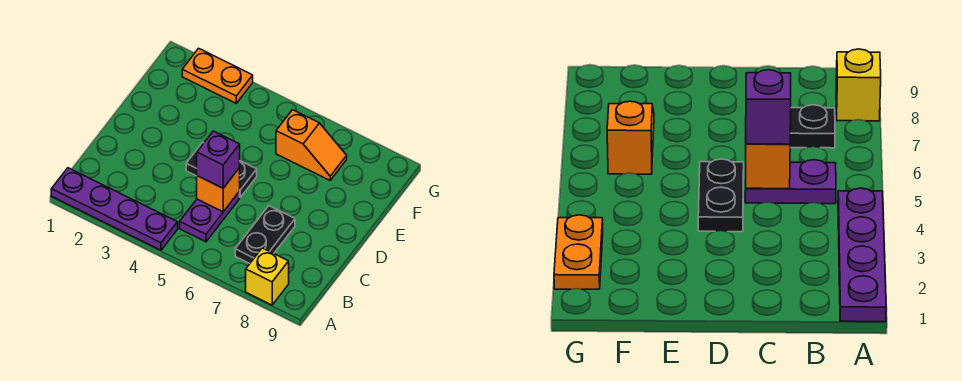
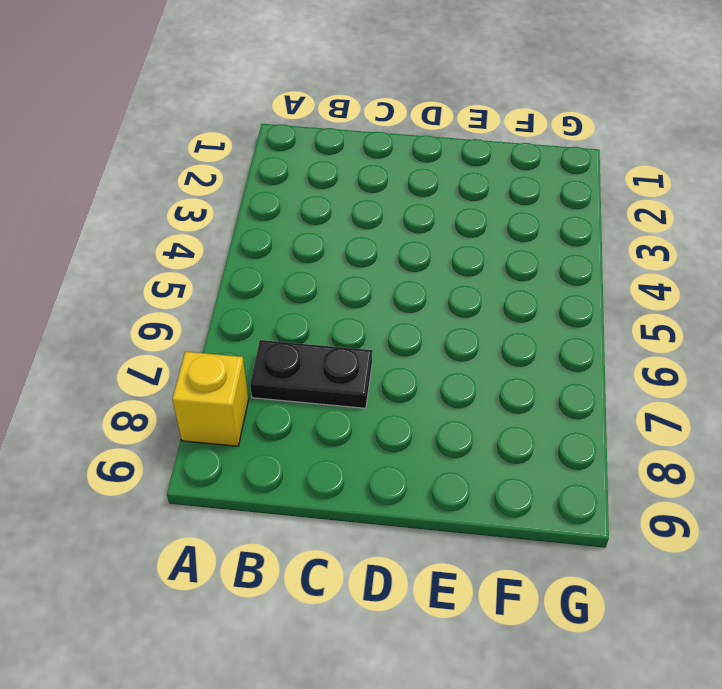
none -> purple 1x4 plate [51,168,178,250]
none -> purple 1x2 plate [180,191,240,242]

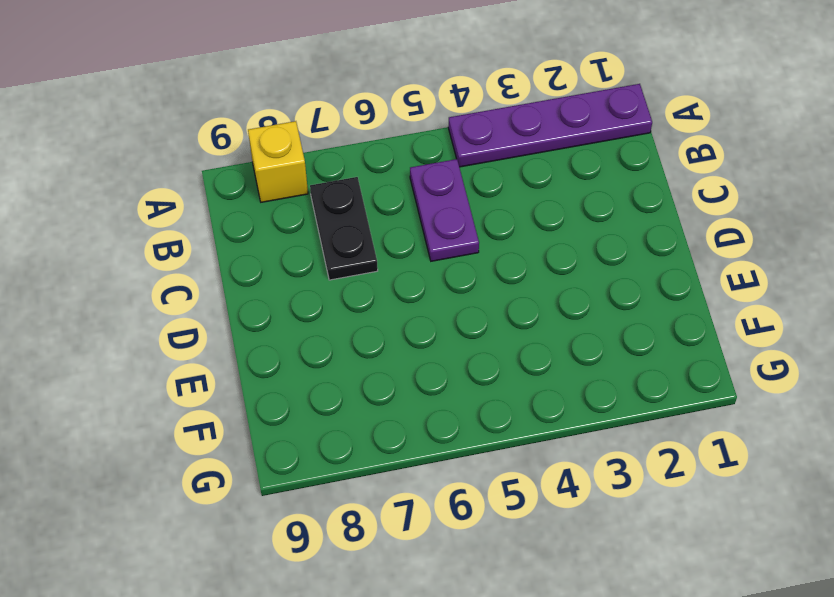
none -> black 1x2 plate [186,142,257,197]
none -> orange 1x2 slope [276,110,347,180]

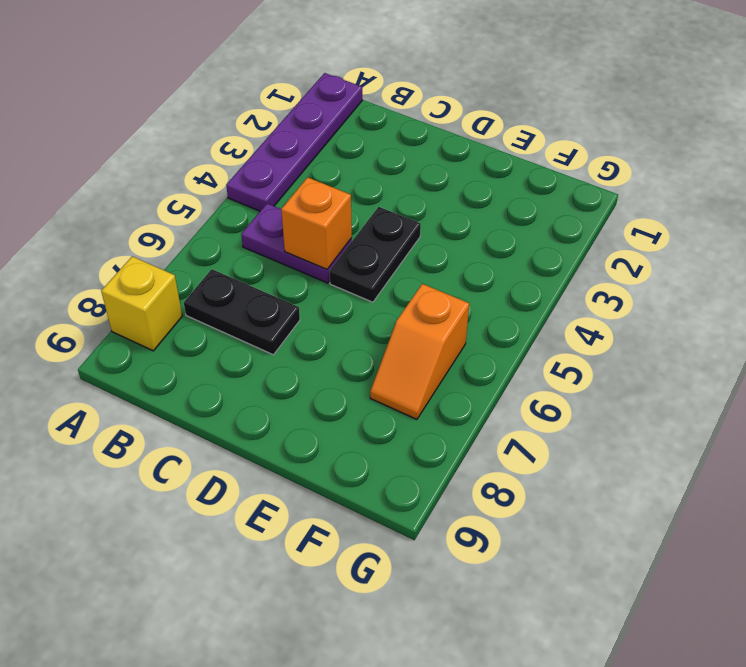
none -> orange 1x2 plate [182,48,253,103]
none -> purple 1x1 brick [197,131,240,188]

